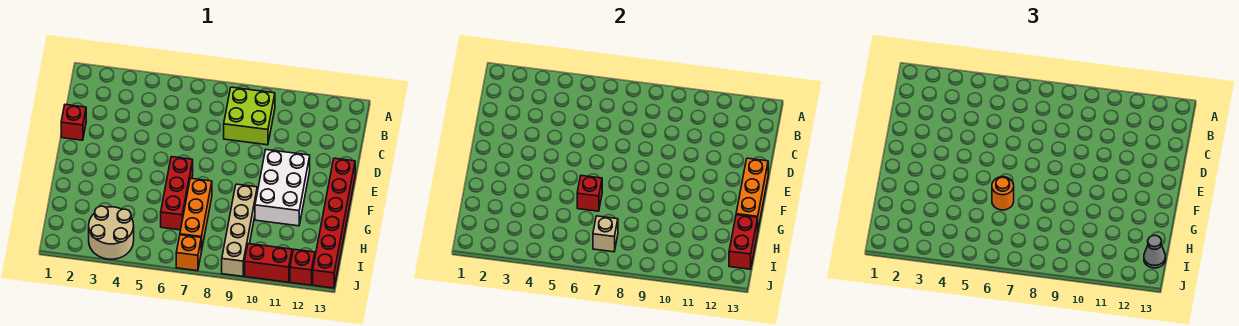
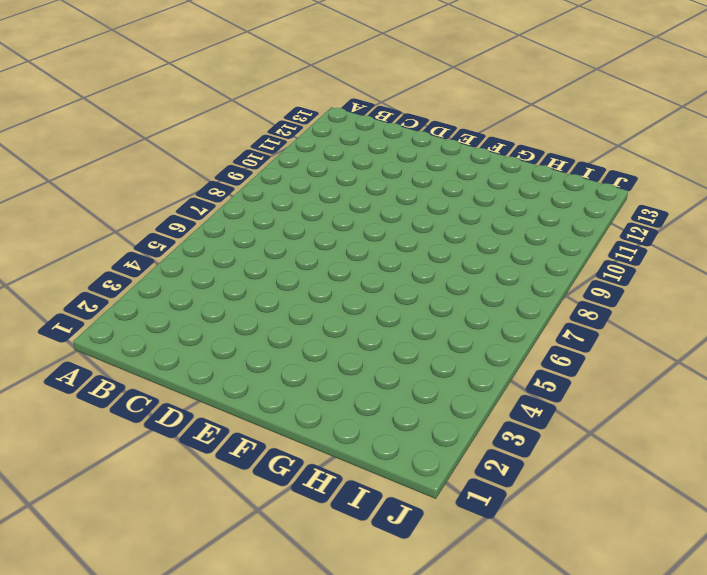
none -> lime 2x2 brick [224,87,275,145]
none -> red 1x1 brick [61,105,86,140]
none -> white 2x3 brick [255,150,310,226]

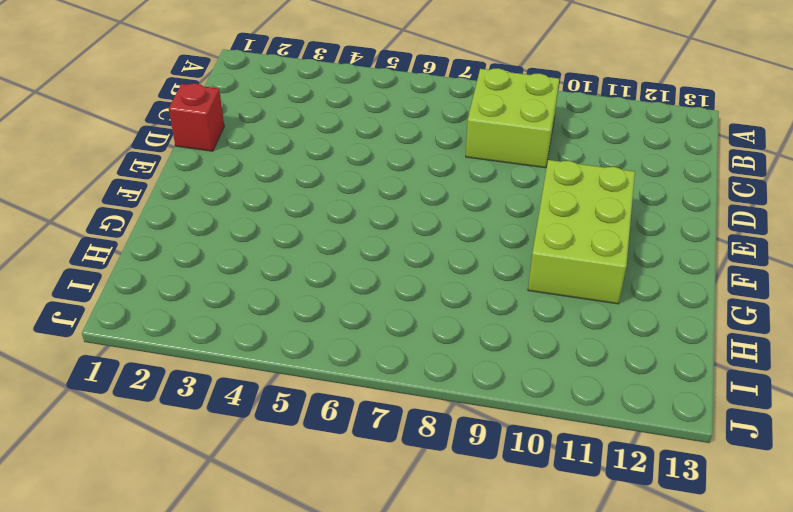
lime 2x3 brick [528,160,635,304] -> white 2x3 brick [255,150,310,226]
none -> red 1x6 brick [313,158,355,288]
none -> red 1x3 brick [161,157,193,230]
none -> orange 1x3 brick [180,178,212,252]

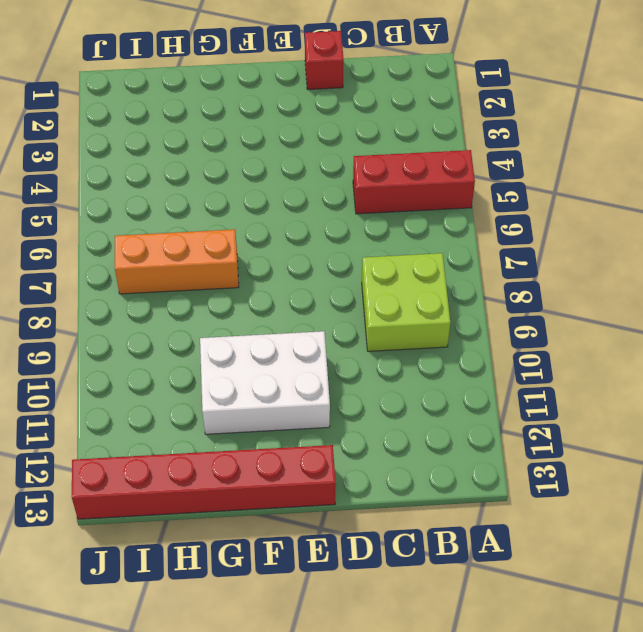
red 1x3 brick [353,150,475,214] -> red 1x3 brick moved to [161,157,193,230]
none -> tan 1x4 brick [222,184,257,276]
none -> tan 2x2 round brick [89,206,134,259]
none -> orange 1x1 brick [176,235,201,271]

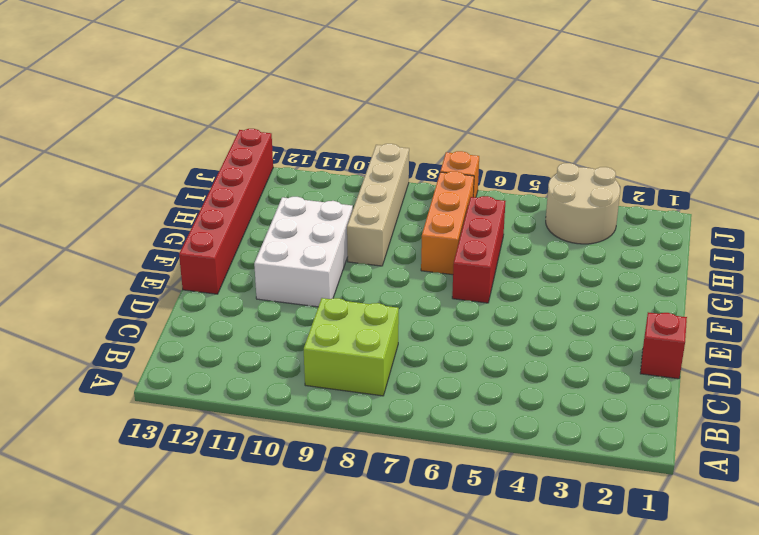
none -> red 1x2 brick [245,244,292,282]
none -> red 1x1 brick [290,249,315,285]
none -> orange 1x3 brick [736,158,768,228]

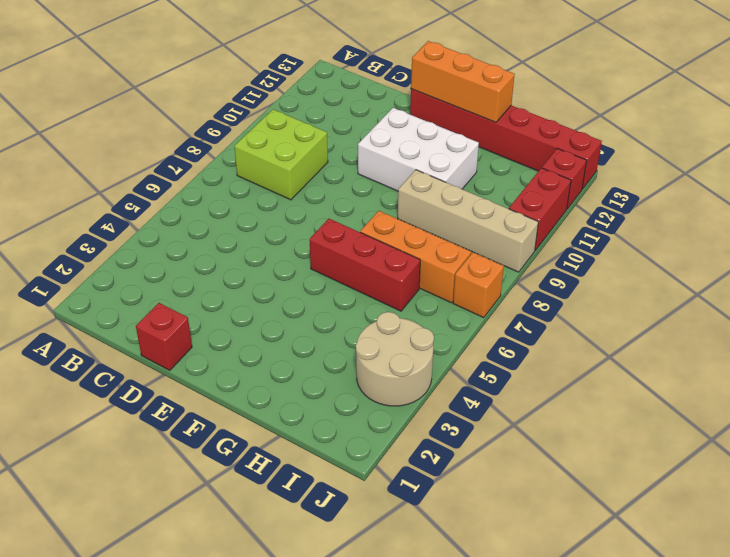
none -> red 1x1 brick [577,176,602,211]
none -> red 1x2 brick [729,215,758,269]
none -> tan 1x1 brick [593,216,618,252]

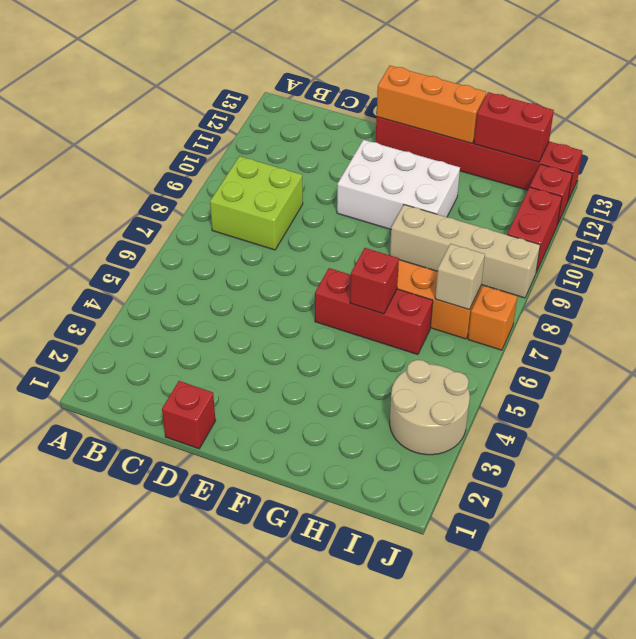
none -> orange 1x1 round brick [992,177,1014,210]
none -> grey 1x1 cone [1144,235,1165,268]

